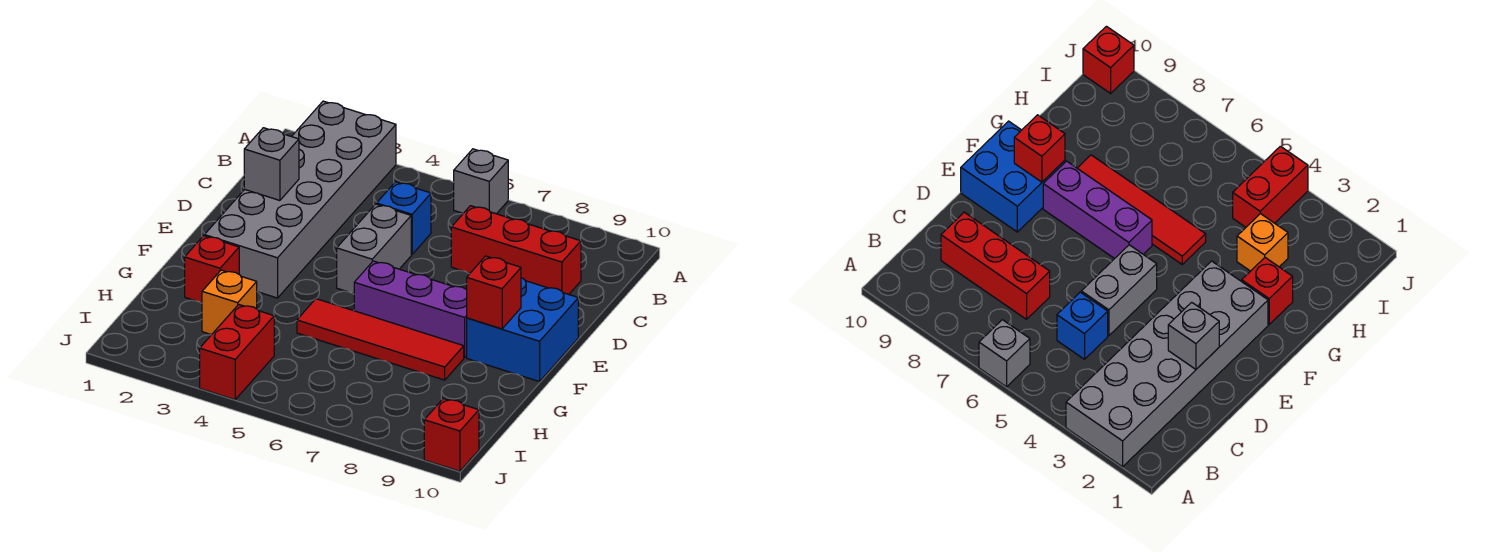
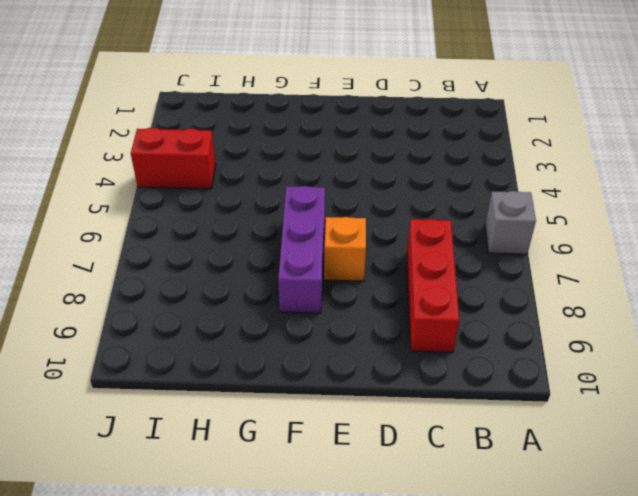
orange 1x1 brick [324,217,366,281] -> orange 1x1 brick moved to [202,270,257,335]
none -> grey 2x6 brick [205,101,396,298]
none -> blue 1x1 brick [377,182,431,255]
none -> grey 1x2 brick [337,204,411,294]

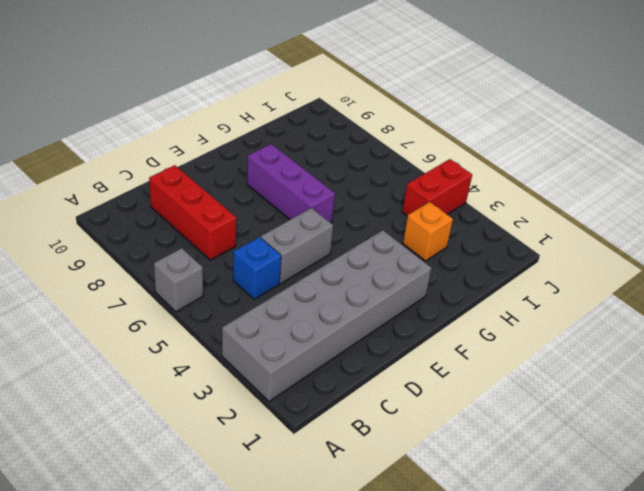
none -> blue 2x2 brick [467,278,578,382]
none -> red 1x1 brick [185,236,239,303]
none -> red 1x4 tile [297,299,464,380]

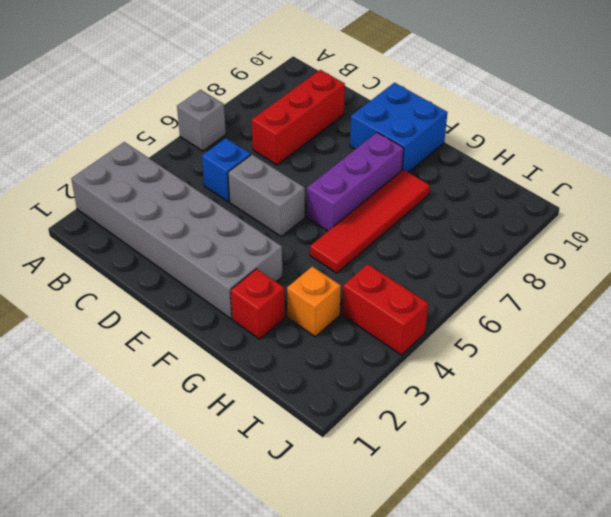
none -> red 1x1 brick [424,398,479,471]
none -> grey 1x1 brick [244,128,299,201]
none -> red 1x1 brick [467,256,521,329]

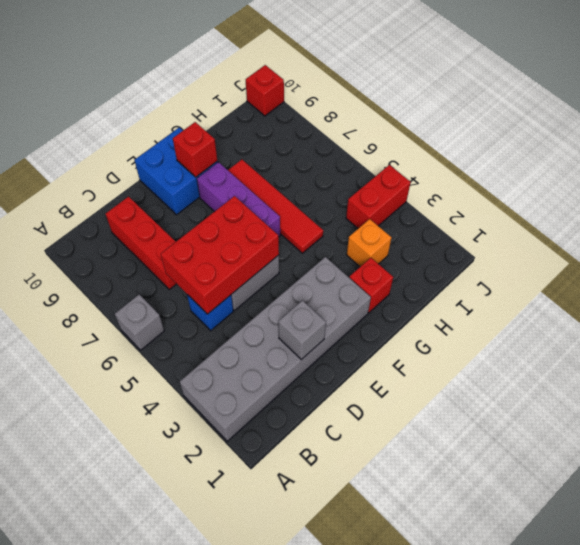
red 2x3 brick [161,196,279,314] -> none

